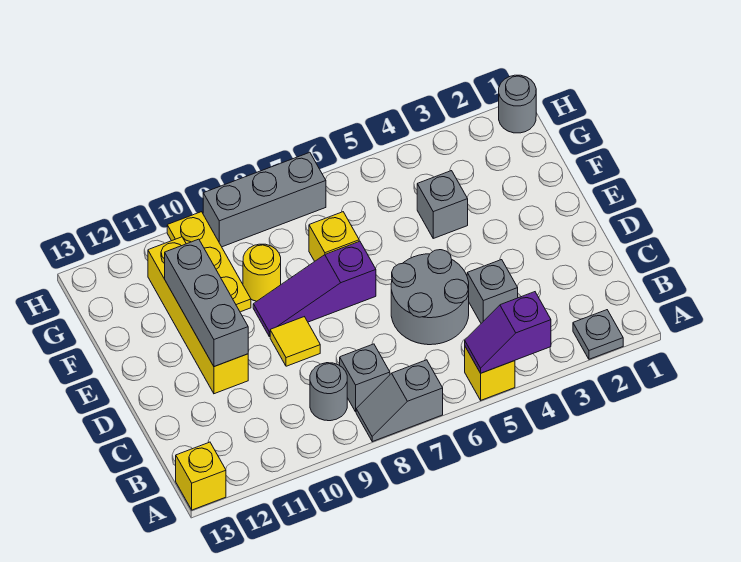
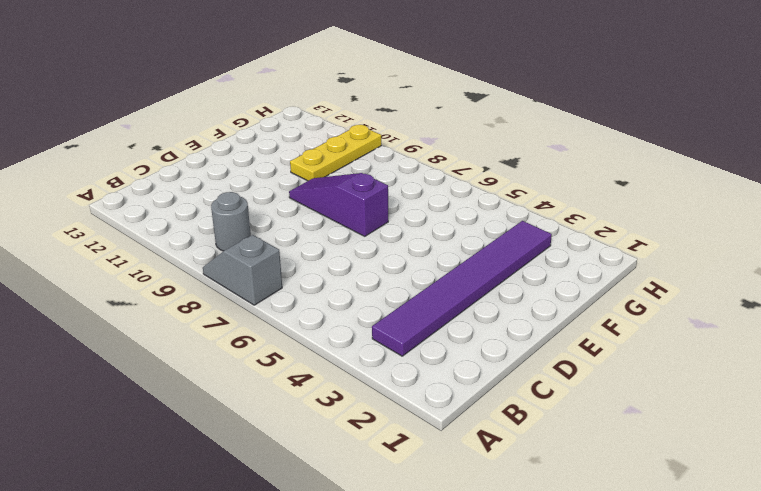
purple 1x6 tile [372,221,552,356] -> none
none -> grey 1x1 plate [573,310,623,359]
none -> yellow 1x1 brick [465,347,515,400]
none -> yellow 1x1 brick [176,442,226,510]

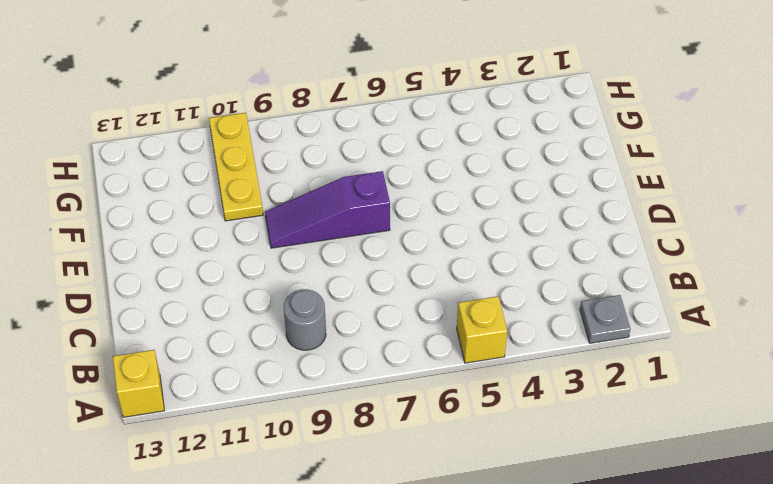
none -> grey 1x2 slope [356,360,443,442]
none -> grey 1x1 brick [340,344,390,412]
none -> grey 1x1 brick [467,260,518,323]

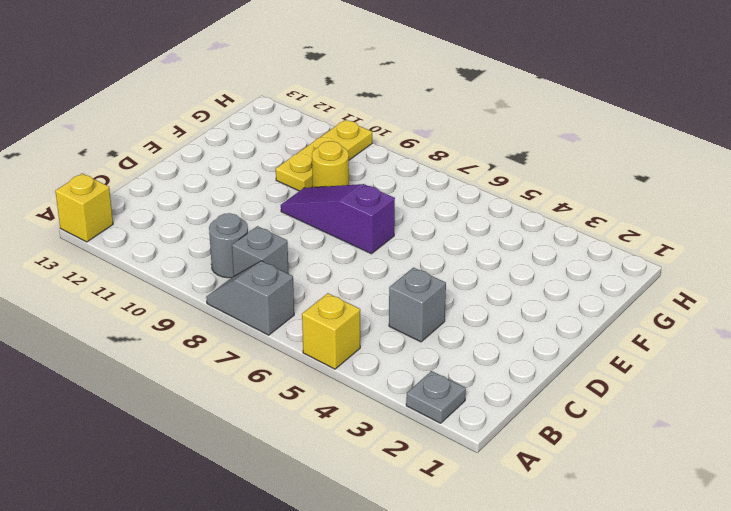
none -> grey 2x2 round brick [391,250,469,345]
none -> yellow 1x1 tile [270,317,320,366]
none -> yellow 1x4 brick [148,237,248,394]

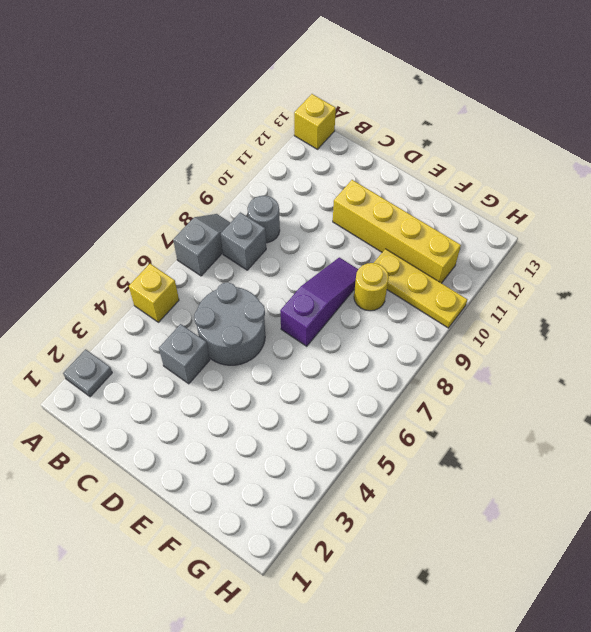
none -> yellow 1x1 tile [270,317,320,366]
none -> grey 1x1 brick [417,171,468,238]
none -> yellow 1x1 brick [309,212,359,261]

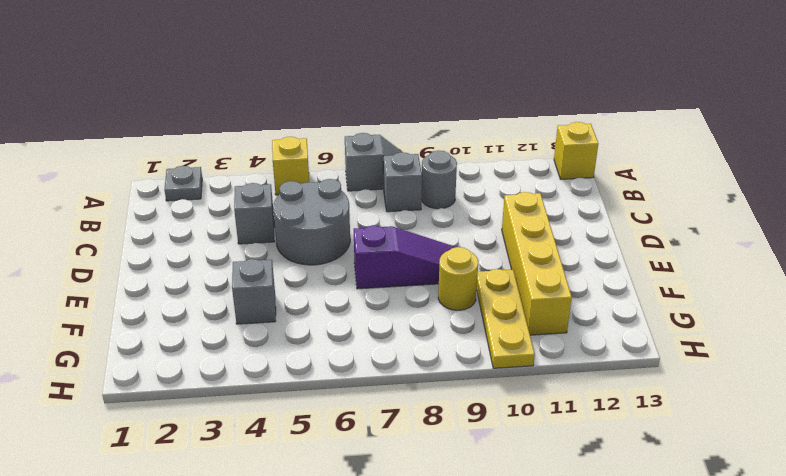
none -> yellow 1x1 tile [270,317,320,366]
none -> yellow 1x1 brick [309,212,359,261]
none -> grey 1x1 round brick [499,75,536,133]

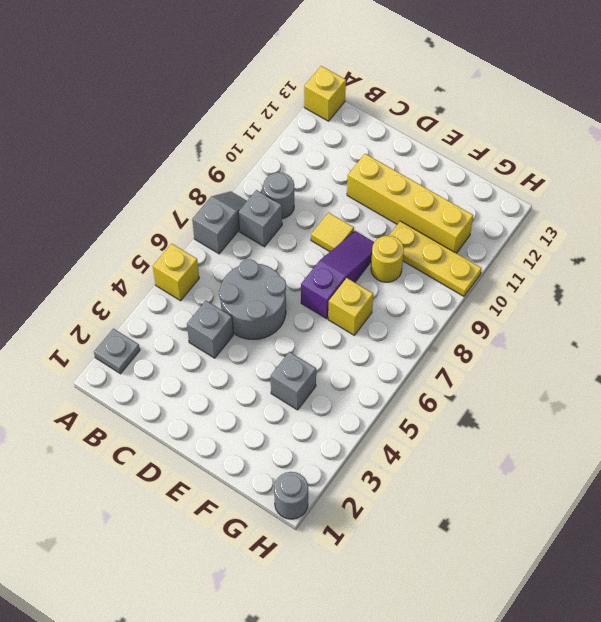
none -> grey 1x3 brick [203,152,326,247]
none -> purple 1x2 slope [465,292,551,373]
none -> grey 1x3 brick [165,239,248,367]

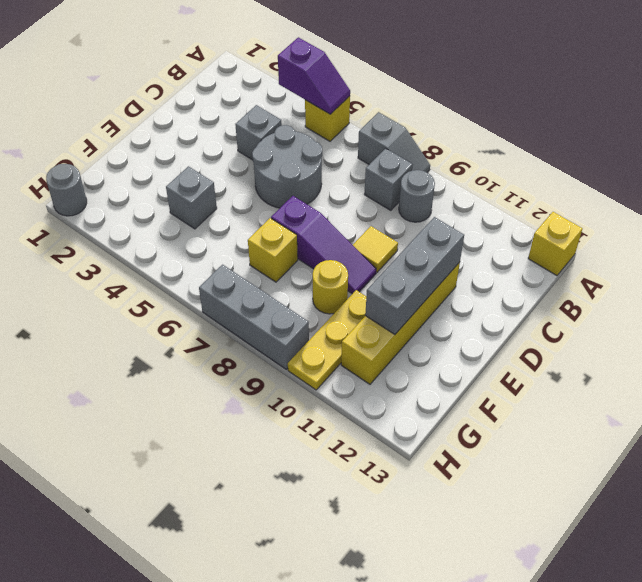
none -> grey 1x1 plate [573,310,623,359]

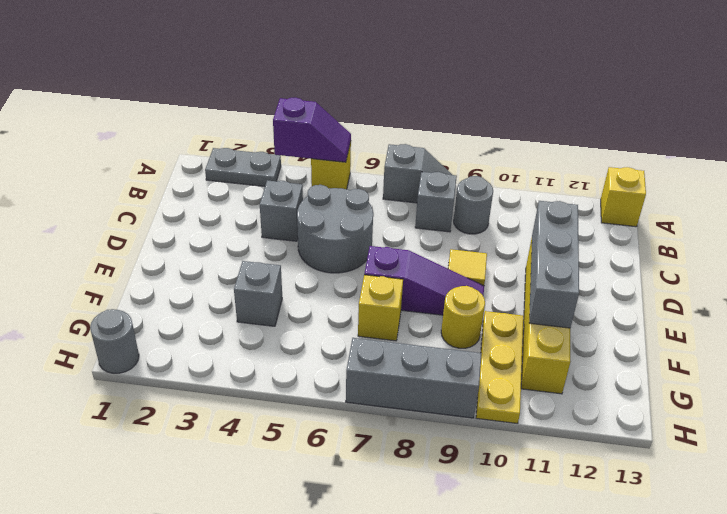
grey 1x2 plate [205,148,281,186] -> grey 1x1 plate [573,310,623,359]

